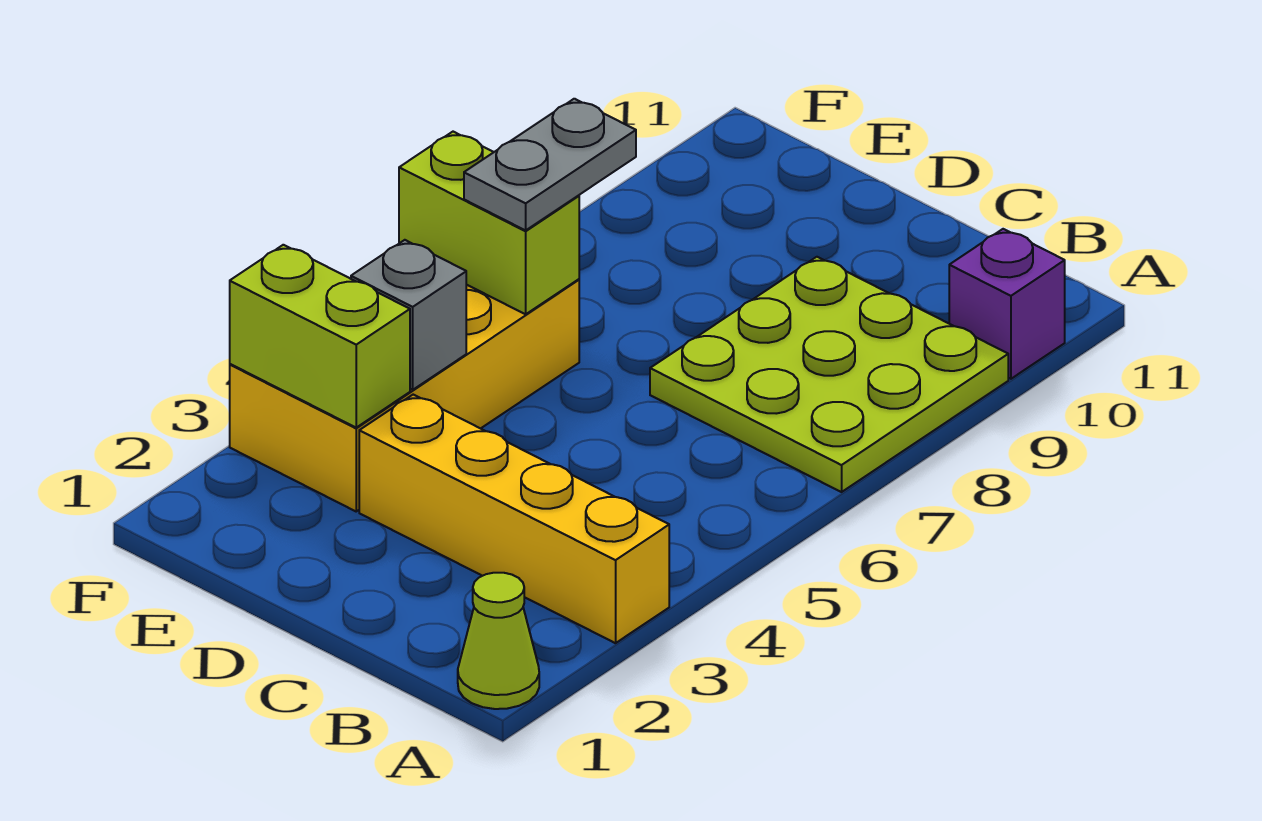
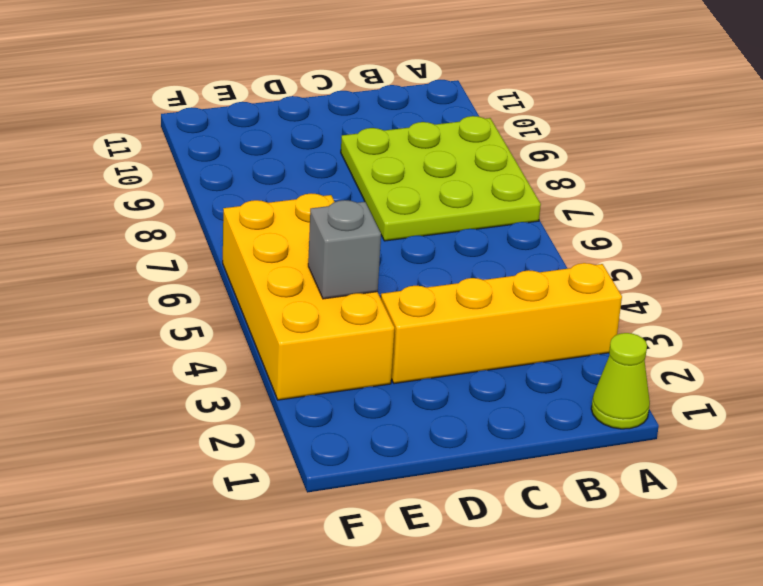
none -> purple 1x1 brick [949,229,1065,379]
none -> lime 1x2 brick [230,245,410,428]

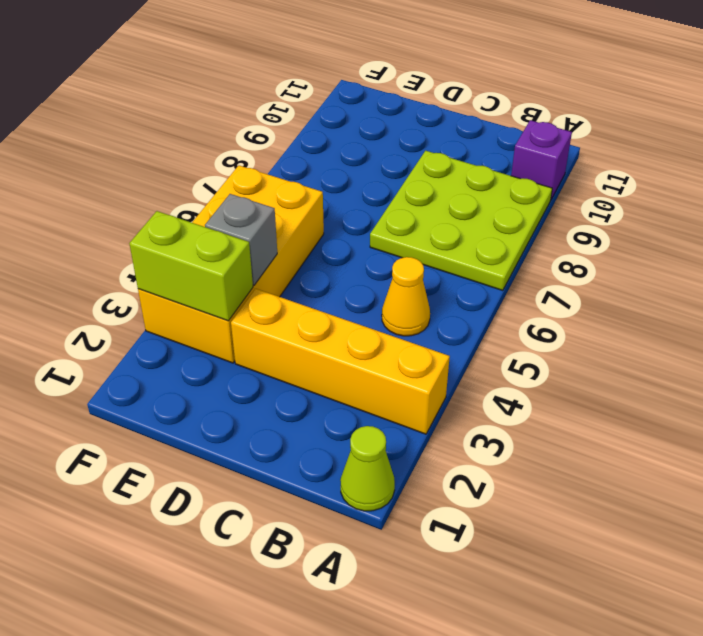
yellow 1x1 cone [382,257,430,336] -> none
none -> lime 1x2 brick [399,132,579,314]
none -> grey 1x2 plate [464,99,636,230]

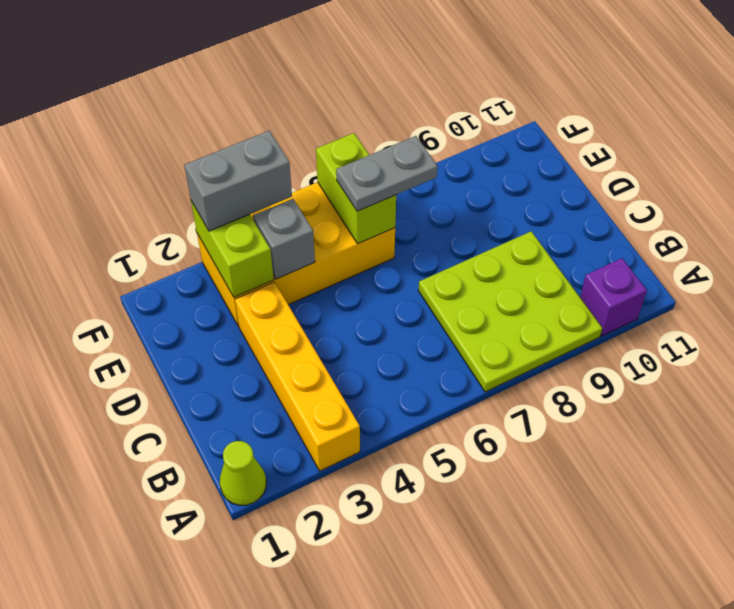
grey 1x2 brick [184,131,292,231] -> none

